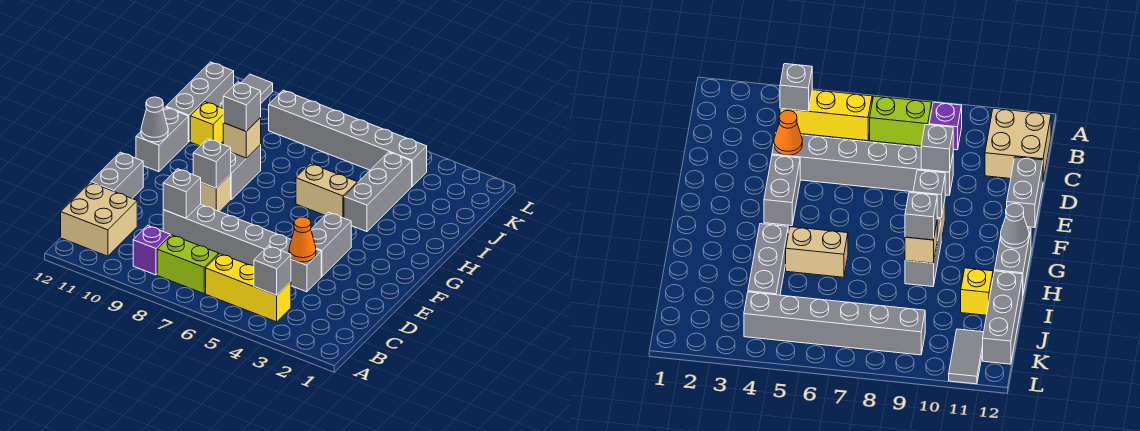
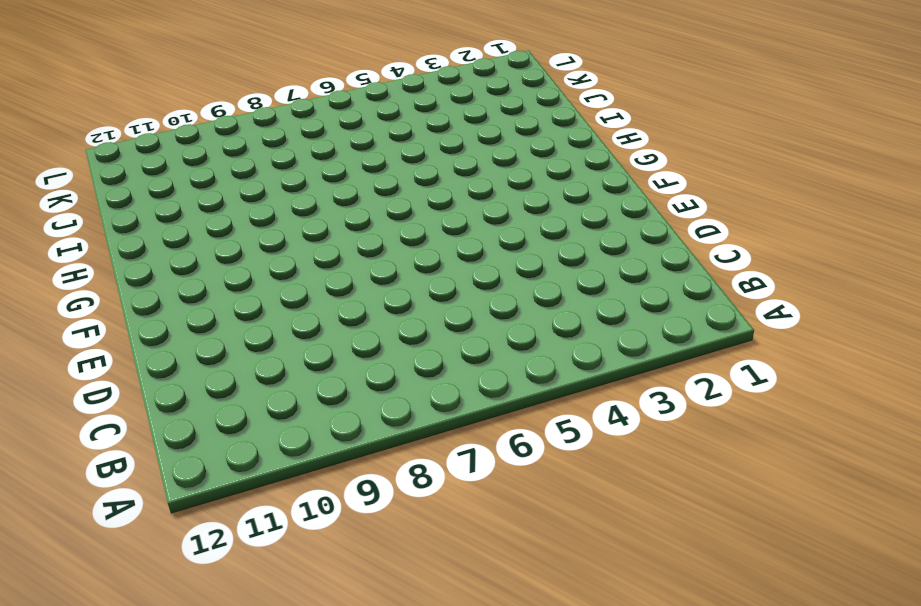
none -> yellow 1x3 brick [206,254,291,322]
none -> lime 1x2 brick [157,235,219,294]
none -> purple 1x1 brick [133,226,170,275]

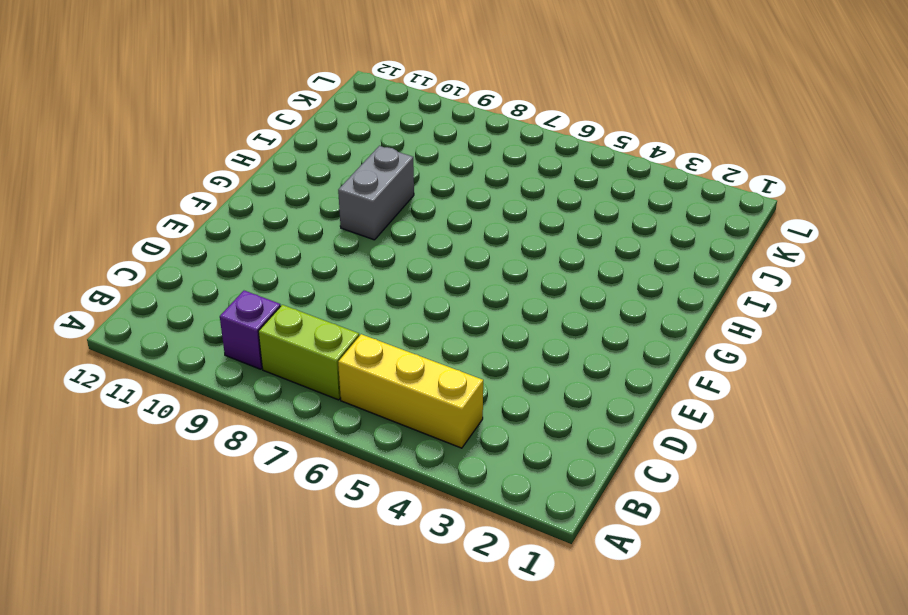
none -> tan 2x2 brick [61,182,137,256]
none -> grey 1x6 brick [163,204,321,292]
none -> grey 1x2 brick [91,152,143,198]

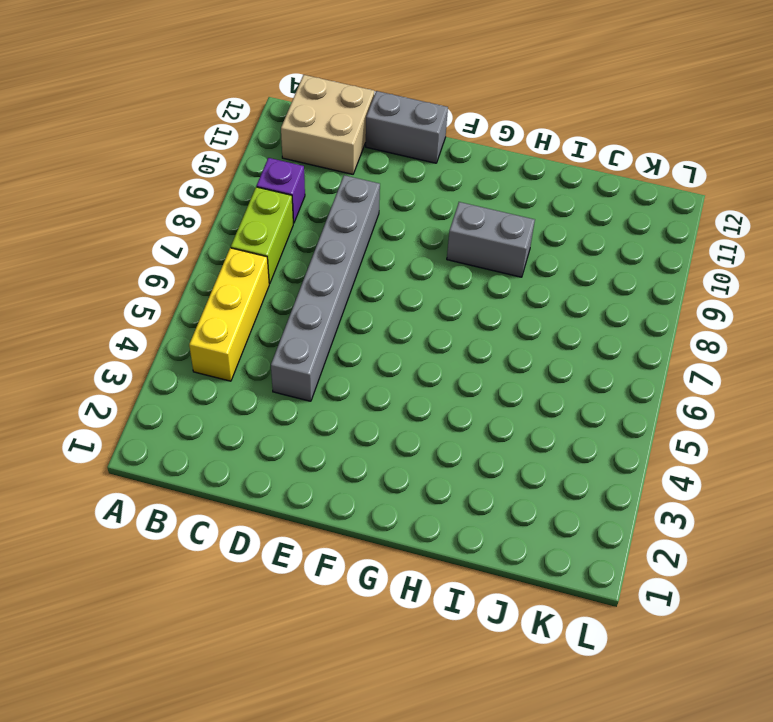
none -> grey 1x2 brick [311,212,351,277]
none -> tan 1x1 brick [201,175,231,212]
none -> grey 1x2 brick [136,107,188,172]

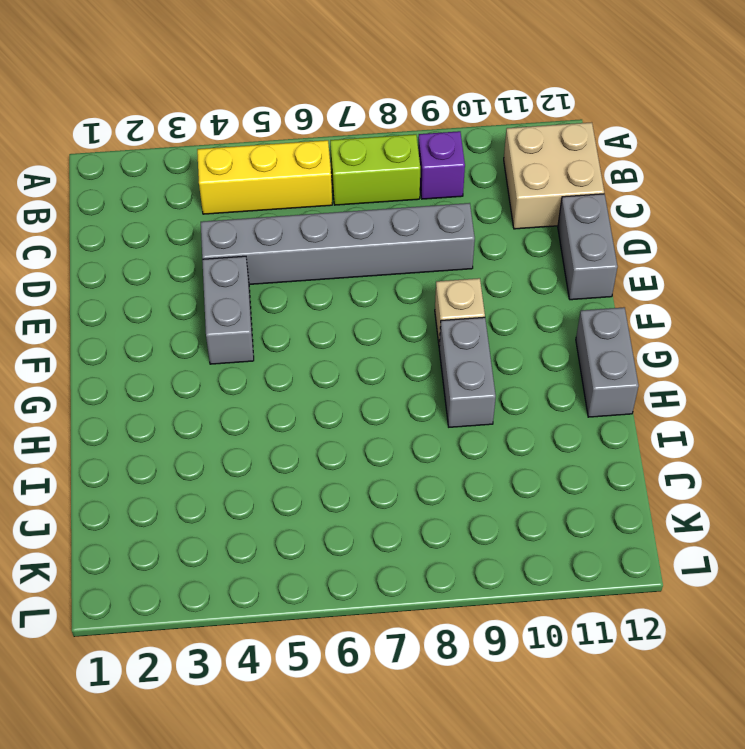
none -> grey 1x3 brick [344,152,412,232]
none -> tan 1x2 brick [296,163,357,218]
none -> yellow 1x1 brick [190,102,223,146]

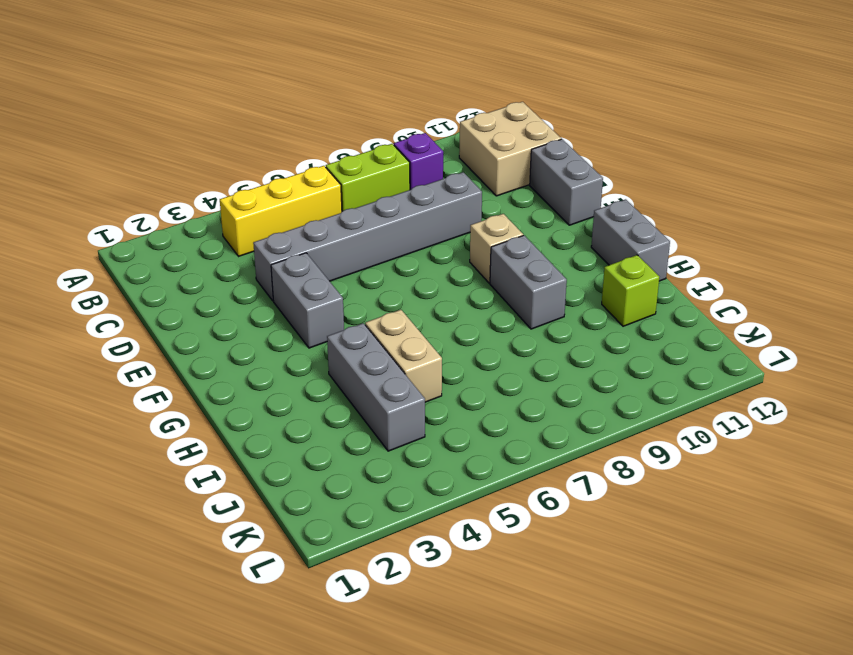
tan 1x2 brick [365,310,442,402] -> tan 1x2 brick turned to [296,163,357,218]
lime 1x1 brick [602,255,659,326] -> yellow 1x1 brick [190,102,223,146]
none -> grey 1x3 brick [166,62,234,142]
none -> grey 1x6 brick [269,90,427,186]
none -> grey 1x2 tile [220,74,273,108]

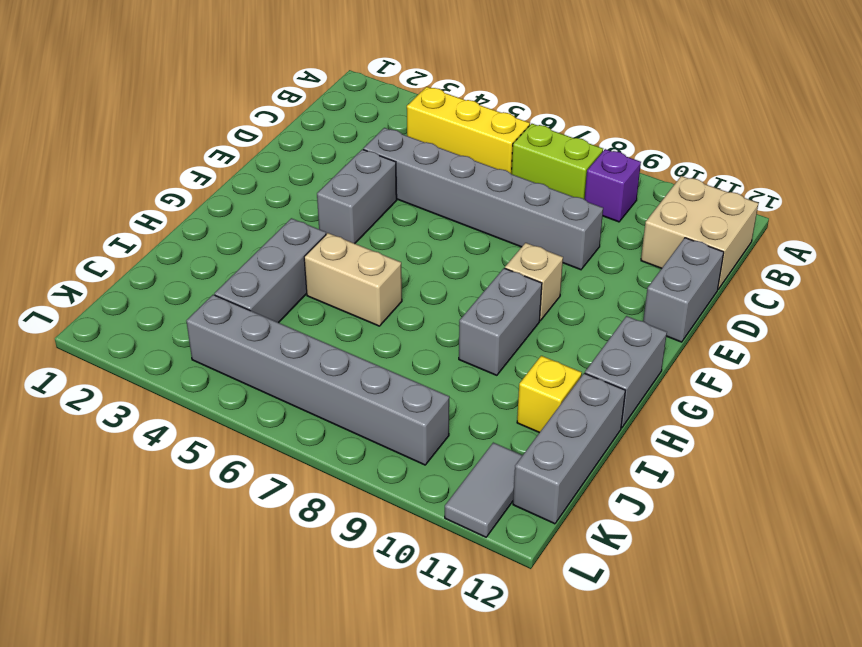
none -> grey 1x1 brick [254,246,291,295]
none -> orange 1x1 cone [289,217,316,262]
none -> grey 1x1 brick [163,169,201,218]

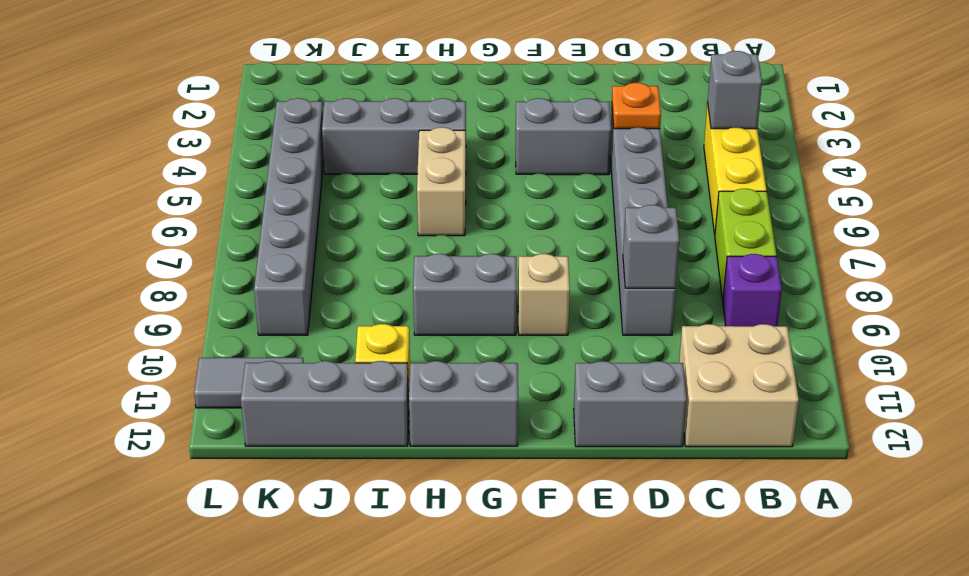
orange 1x1 plate [612,83,661,129] -> orange 1x1 cone [289,217,316,262]
none -> grey 1x1 brick [193,139,231,188]
none -> grey 1x1 cone [141,97,168,142]
none -> tan 1x1 brick [223,118,261,158]

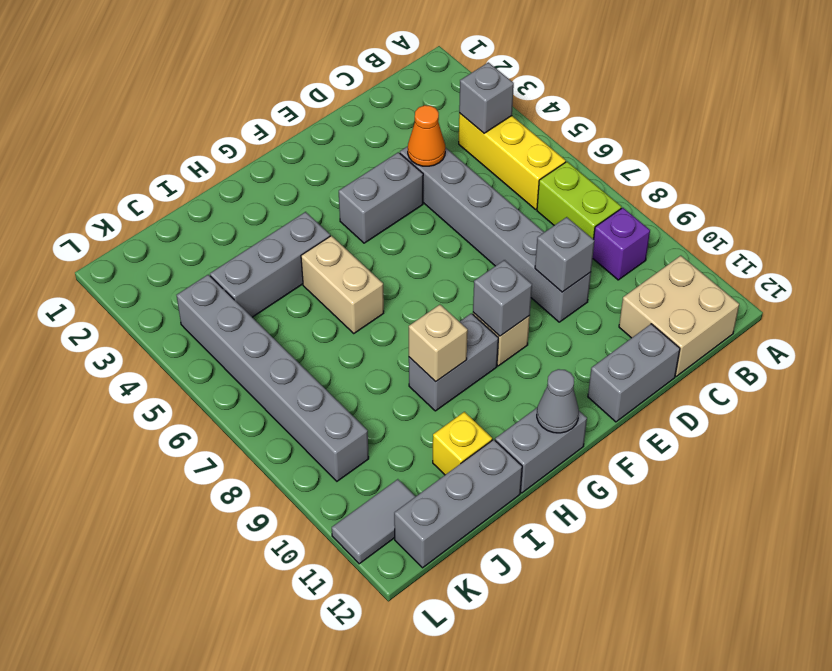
none -> grey 1x1 brick [223,82,261,131]

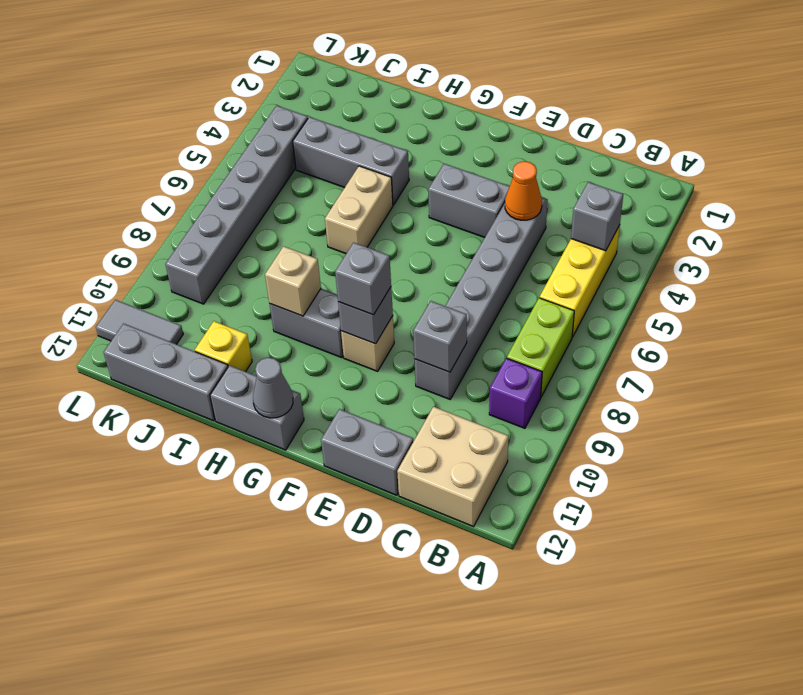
grey 1x1 brick [335,242,391,315] -> grey 1x1 brick moved to [223,82,261,131]

